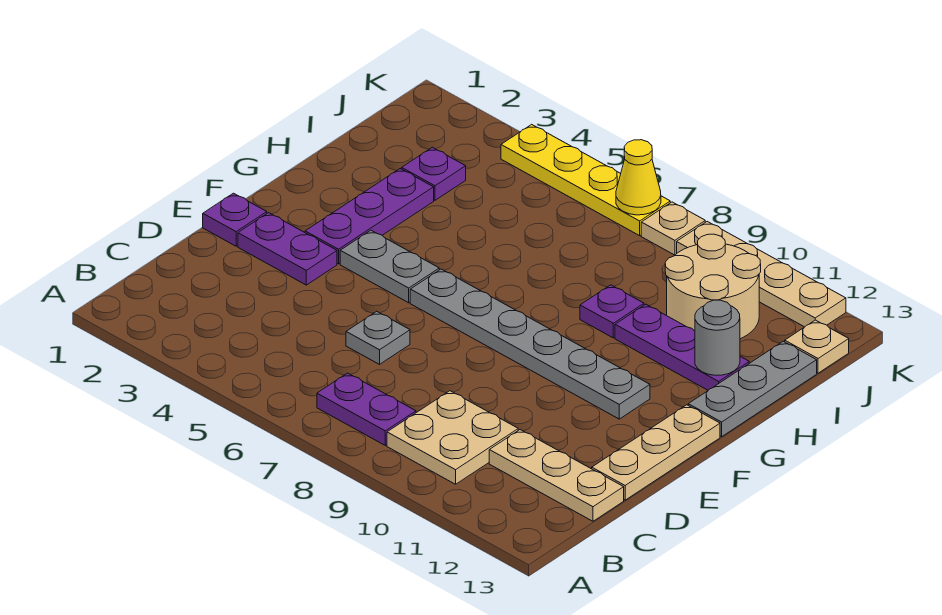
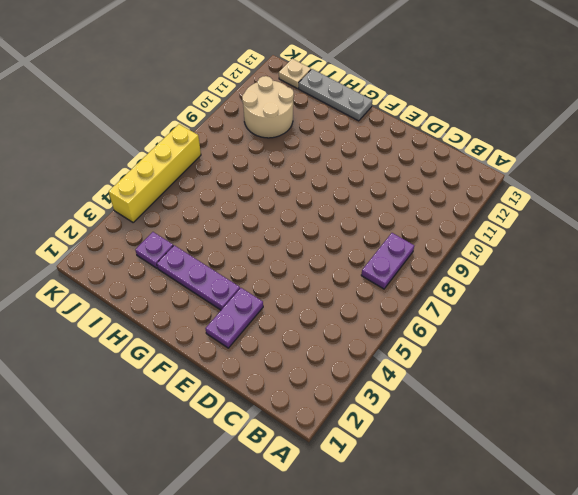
yellow 1x4 brick [109,124,201,223] -> yellow 1x4 plate [501,124,670,236]
none -> tan 2x2 plate [387,391,518,484]
none -> tan 1x3 plate [489,430,624,521]
none -> grey 1x1 plate [346,311,410,364]

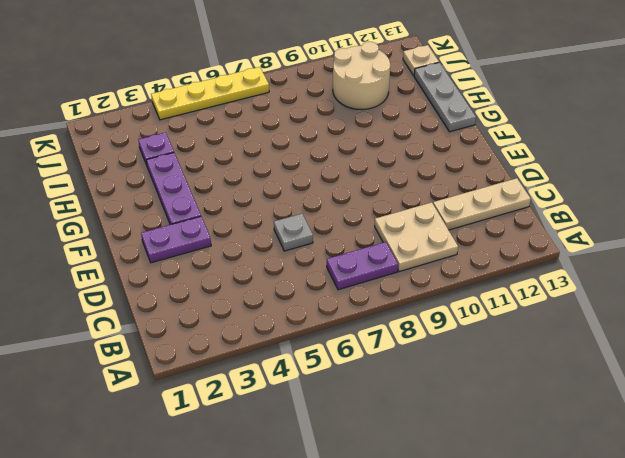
none -> tan 1x3 plate [592,405,720,500]
none -> purple 1x1 plate [203,193,267,246]
none -> grey 1x2 plate [340,230,439,303]

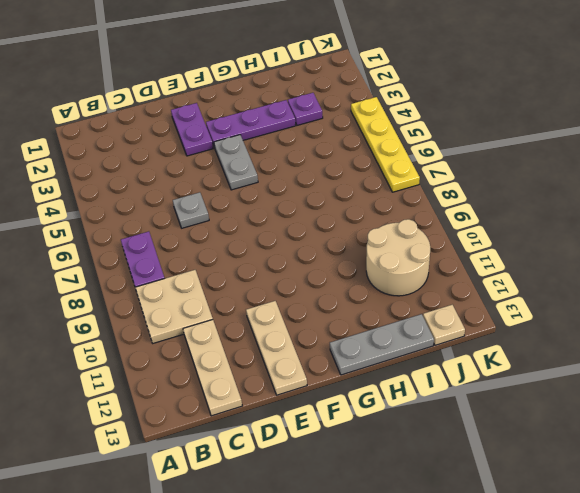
tan 1x3 plate [246,301,307,395] -> tan 1x3 plate turned to [592,405,720,500]
none -> purple 1x1 plate [203,193,267,246]
none -> grey 1x6 plate [410,269,650,419]
none -> purple 1x1 plate [580,285,644,338]

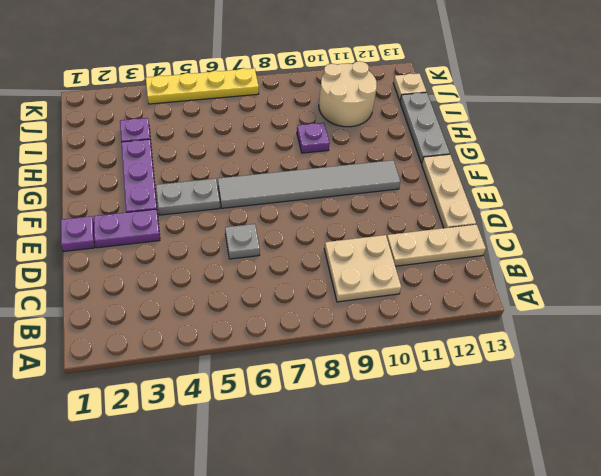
grey 1x6 tile [218,160,400,208] -> grey 1x6 plate [410,269,650,419]
none -> purple 1x2 plate [317,373,416,445]
none -> purple 1x3 plate [615,304,749,390]
none -> tan 1x1 plate [641,202,705,255]

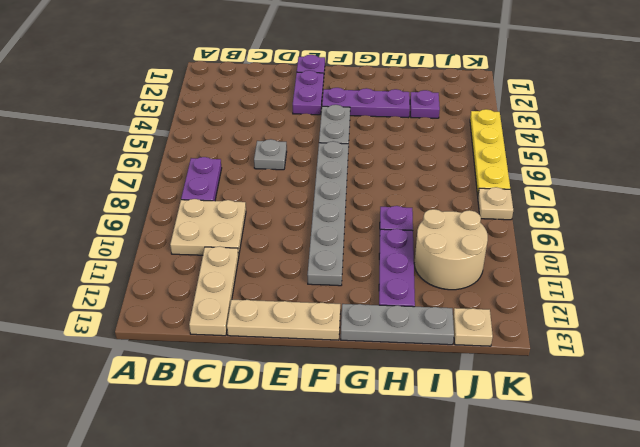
none -> tan 1x4 plate [677,222,846,327]
none -> grey 1x1 round brick [695,300,740,375]
none -> yellow 1x1 cone [616,140,661,215]

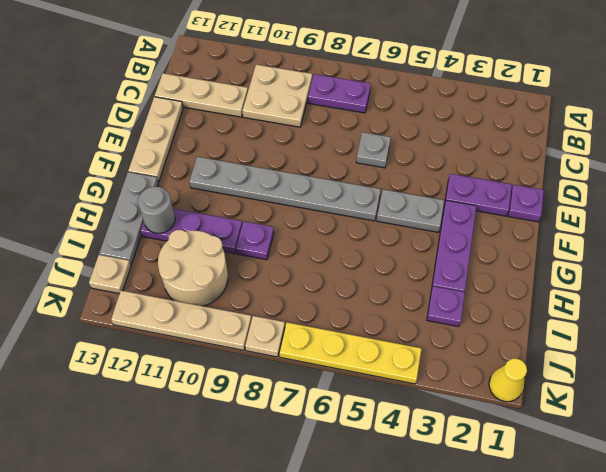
yellow 1x1 cone [489,359,527,402] -> yellow 1x1 cone moved to [616,140,661,215]

